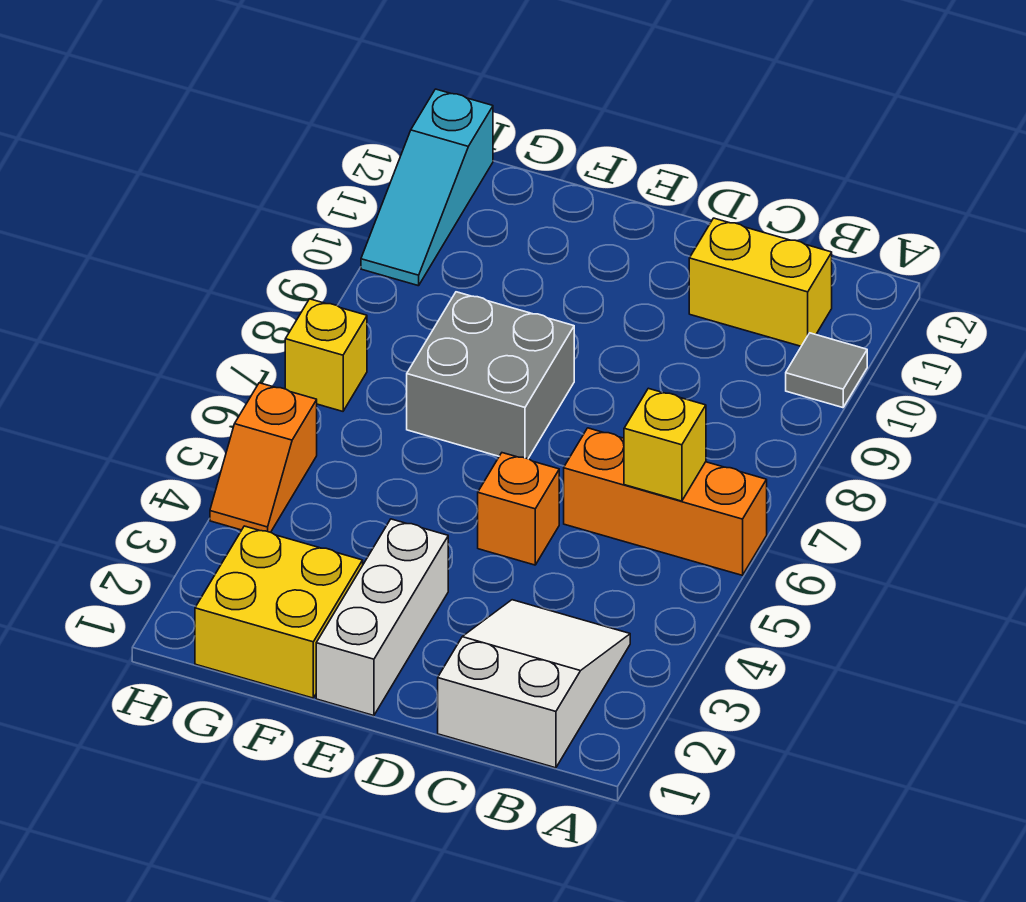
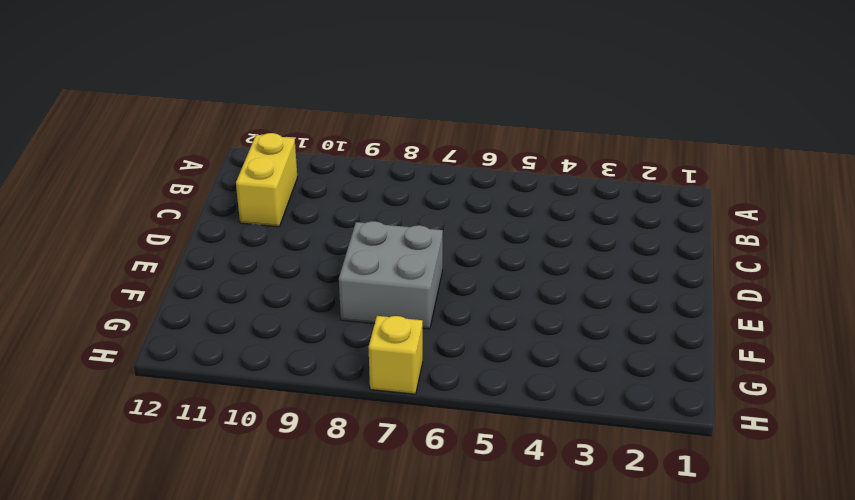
none -> orange 1x3 brick [564,428,767,575]
none -> grey 1x1 tile [786,333,867,408]
none -> white 2x3 slope [438,600,630,768]

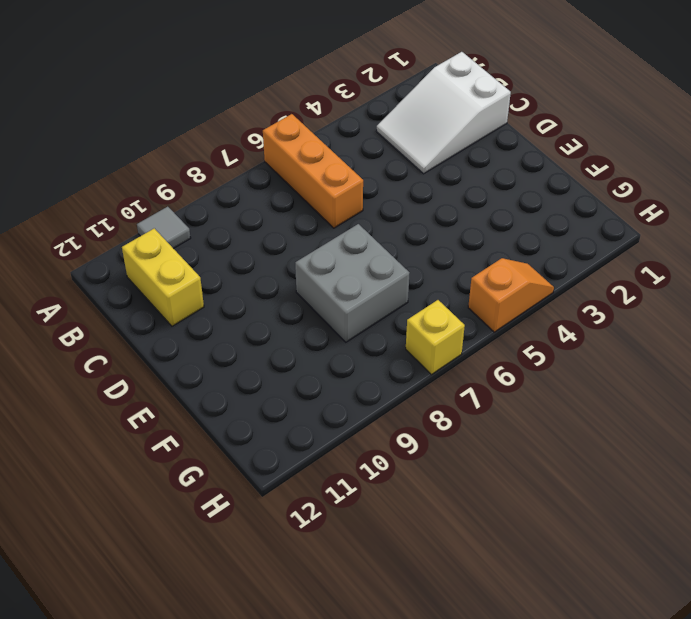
none -> orange 1x1 brick [478,453,559,565]
none -> white 1x3 brick [316,519,448,716]
none -> yellow 2x2 brick [195,526,363,698]

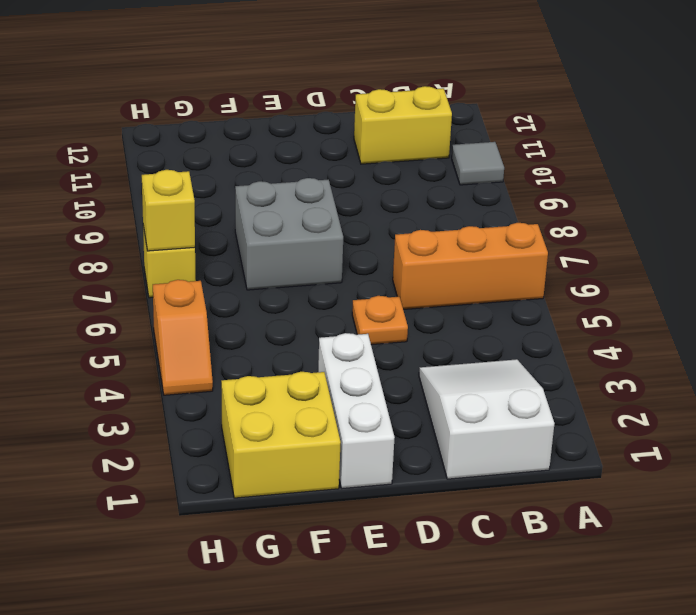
orange 1x1 plate [352,296,408,345] -> orange 1x1 brick [478,453,559,565]
yellow 1x1 brick [142,170,195,251] -> yellow 1x1 brick moved to [624,388,706,501]
none -> cyan 1x3 slope [361,89,493,286]

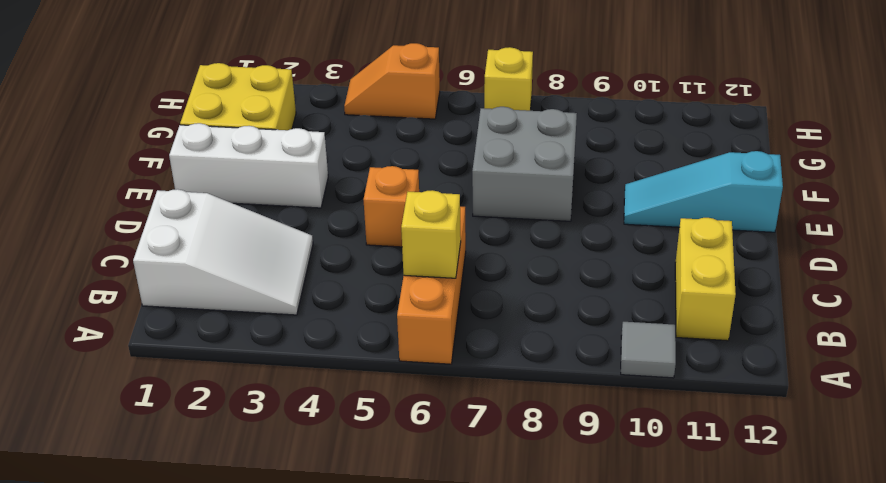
cyan 1x3 slope [624,151,783,232] -> cyan 1x3 slope moved to [361,89,493,286]

